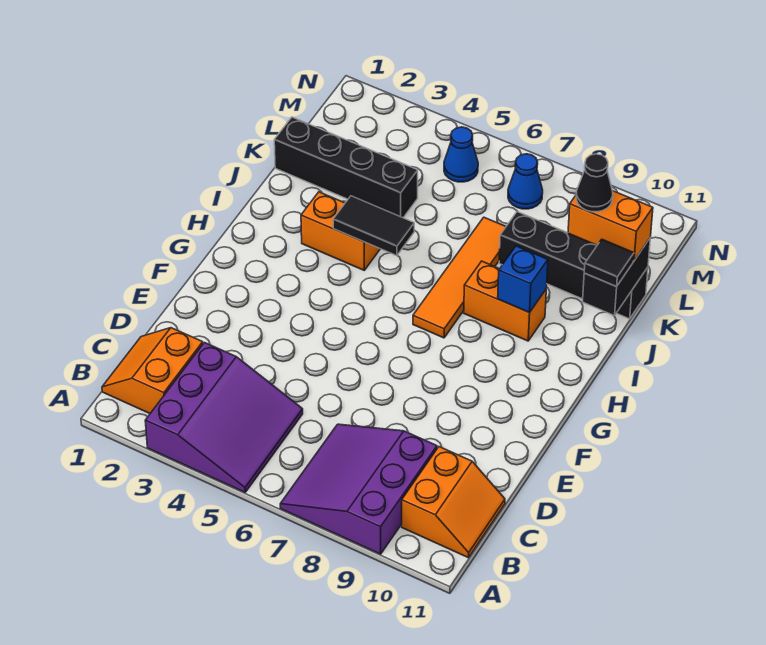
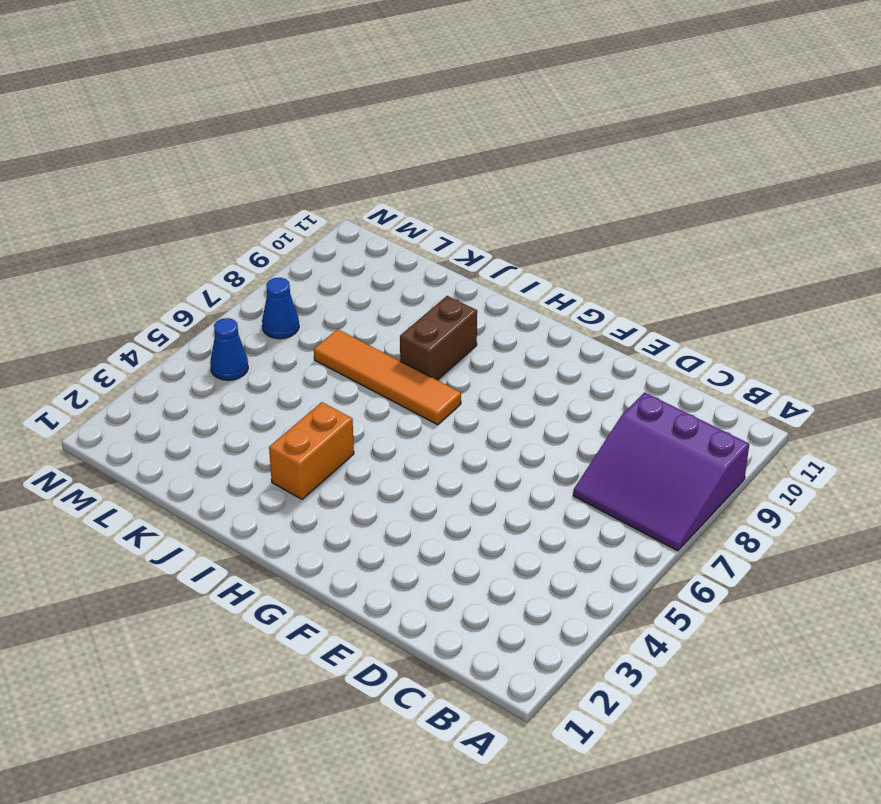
brown 1x2 brick [400,296,477,380] -> orange 1x2 brick [464,261,546,341]
none -> purple 3x3 slope [145,343,303,492]
none -> orange 2x2 slope [102,328,203,413]
none -> orange 2x2 slope [402,447,505,558]

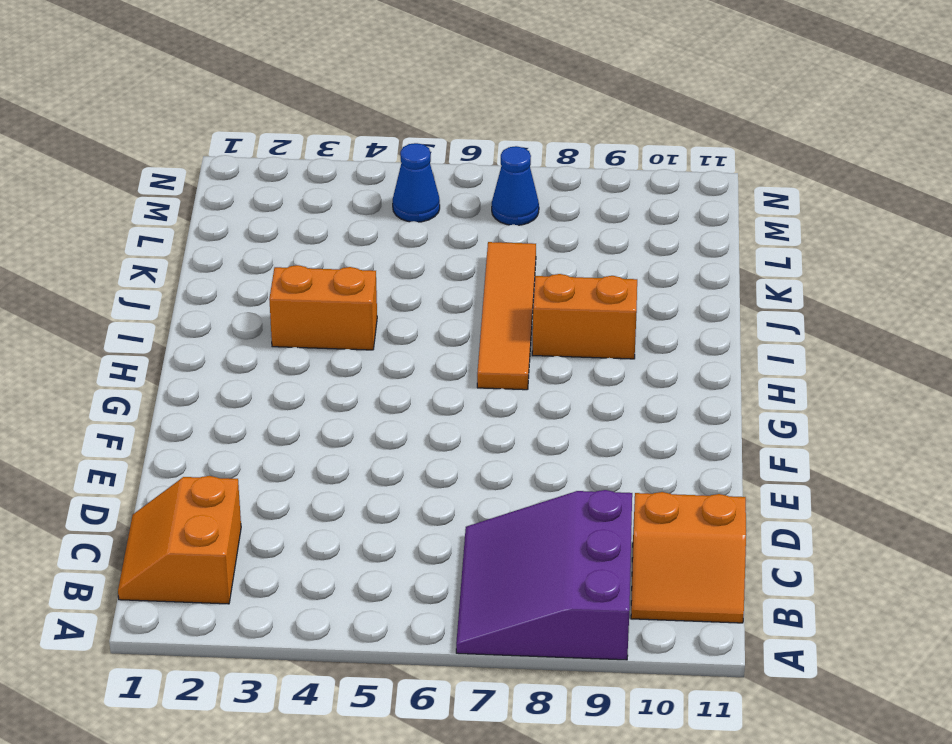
orange 2x2 slope [631,492,746,623] -> orange 2x2 slope turned to [402,447,505,558]
none -> purple 3x3 slope [145,343,303,492]
none -> black 1x4 brick [274,117,418,218]
none -> black 1x4 brick [499,212,648,319]

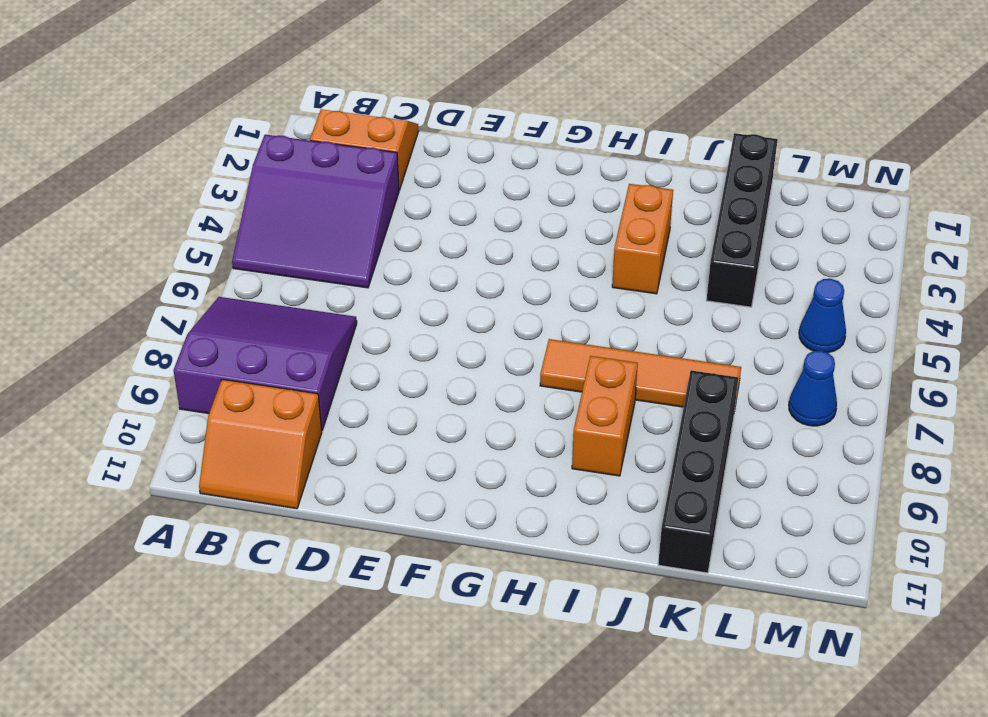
none -> black 1x2 tile [333,196,414,256]
none -> blue 1x1 brick [498,246,548,313]
none -> black 1x2 brick [583,239,650,316]

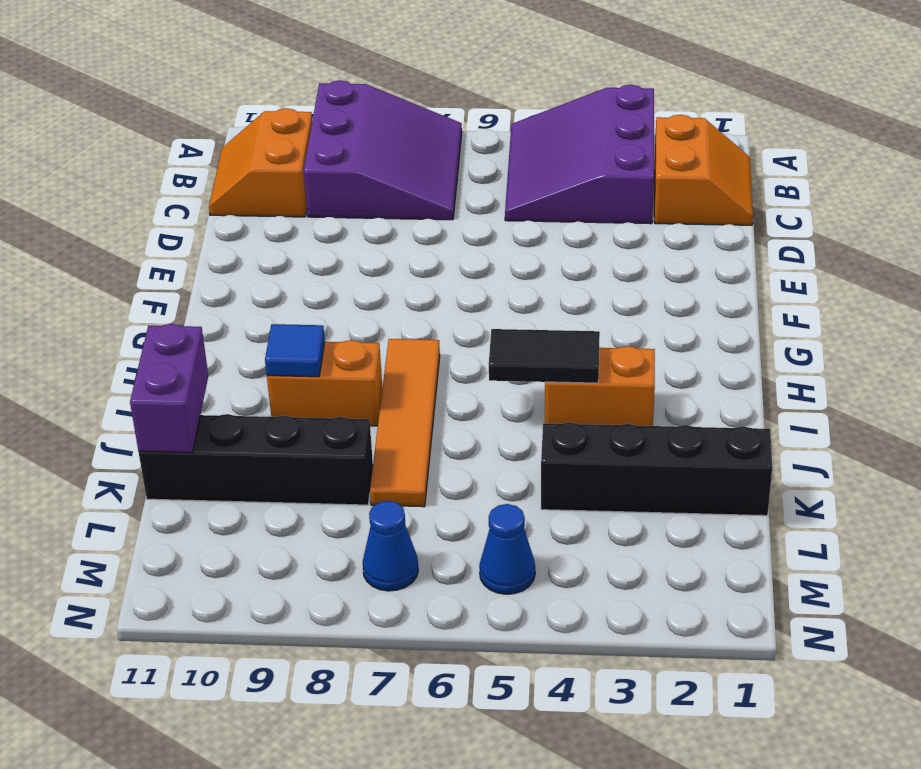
blue 1x1 tile [265,324,325,377] -> blue 1x1 brick [498,246,548,313]
purple 1x2 brick [130,324,208,453] -> black 1x2 brick [583,239,650,316]
none -> black 1x1 tile [584,239,634,286]
none -> orange 1x2 brick [568,191,653,261]
none -> black 1x1 cone [576,154,613,212]

